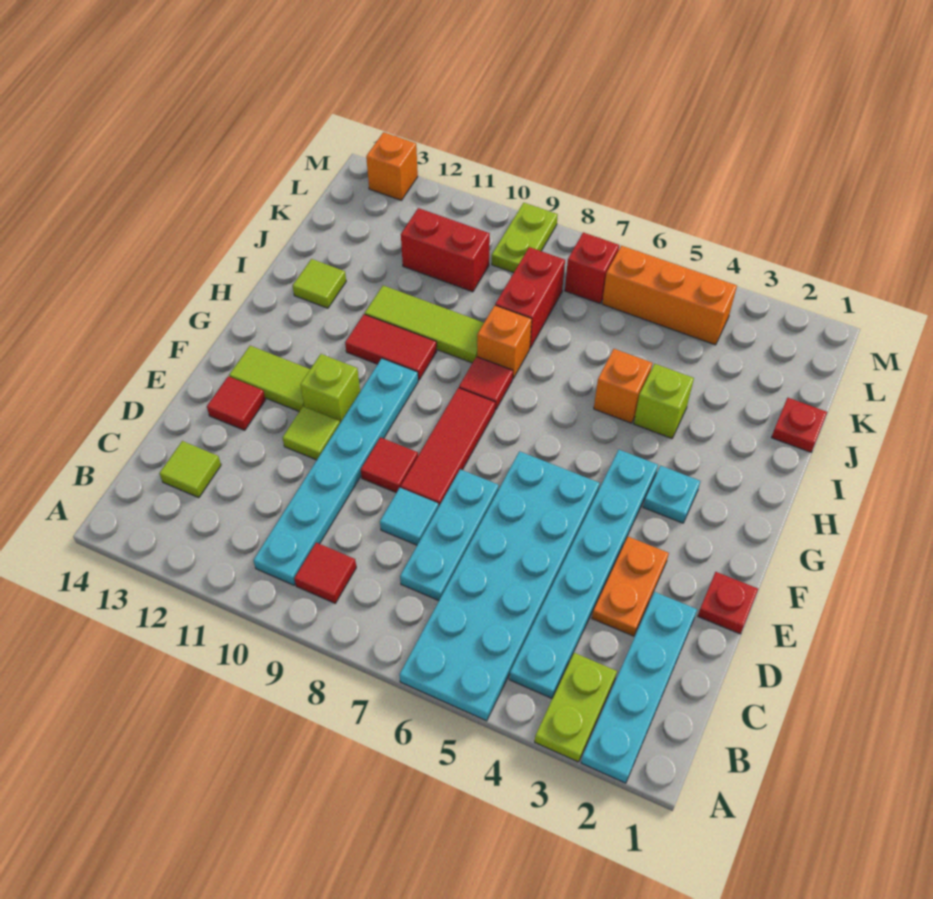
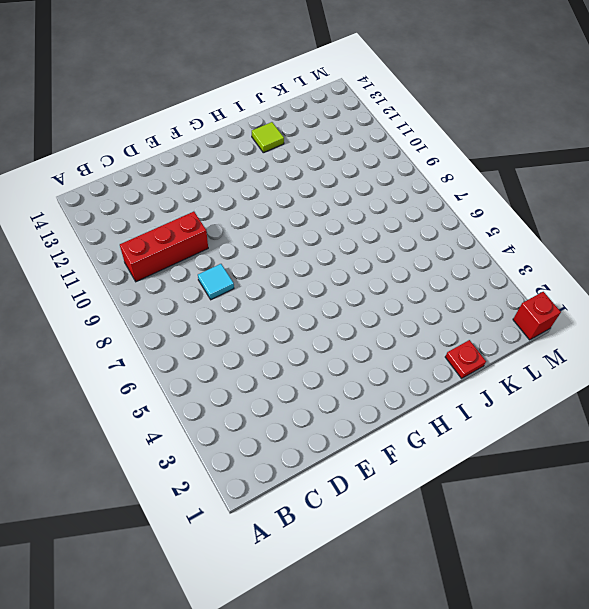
red 1x3 brick [120,212,208,282] -> cyan 1x6 plate [253,358,418,585]
red 1x1 brick [513,292,561,340] -> red 1x1 brick moved to [565,232,619,303]
none -> cyan 1x4 plate [581,592,697,783]
none -> lime 1x2 plate [535,653,617,762]
none -> cyan 2x6 plate [399,451,600,721]
none -> cyan 1x6 plate [509,450,658,698]

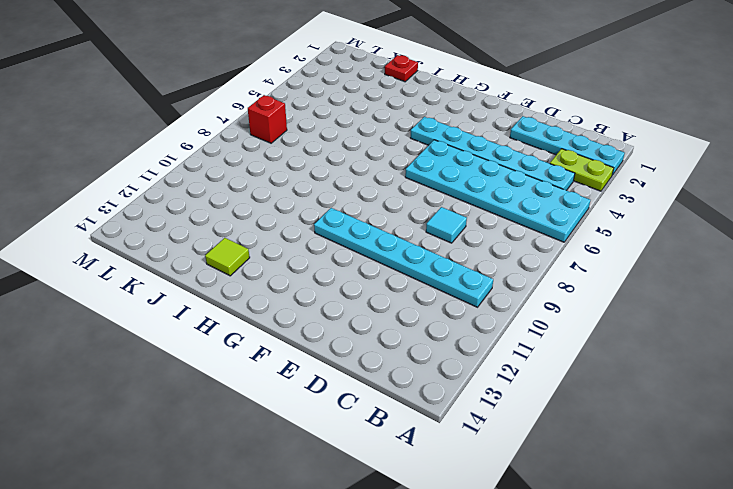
none -> red 1x1 tile [294,543,356,603]
none -> cyan 1x3 plate [400,469,499,601]
none -> lime 1x1 tile [160,441,221,498]
none -> orange 1x2 plate [592,536,669,636]

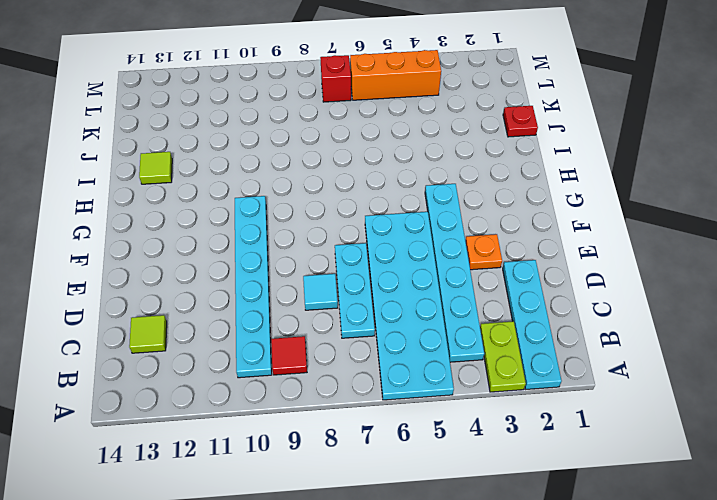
orange 1x1 plate [465,234,502,270] -> orange 1x2 plate [592,536,669,636]
none -> red 1x1 plate [698,572,758,634]
none -> red 1x3 tile [401,388,495,506]
none -> red 1x1 tile [361,437,418,493]
none -> lime 1x1 tile [283,406,340,460]

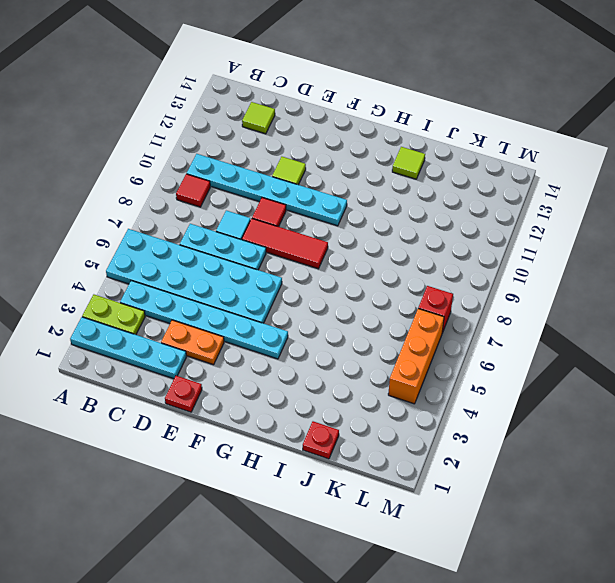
none -> red 1x1 tile [207,376,265,430]
none -> lime 1x1 brick [300,354,360,423]
none -> lime 1x2 tile [229,346,310,411]
none -> cyan 1x1 plate [643,466,700,523]

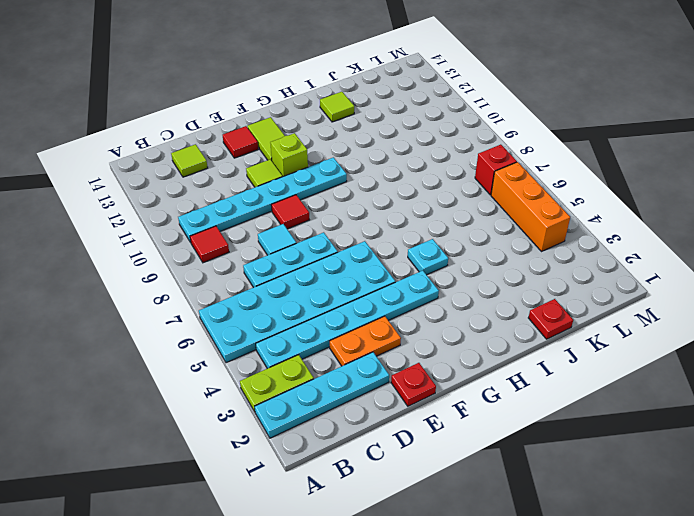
cyan 1x1 plate [408,239,448,275] -> cyan 1x1 plate moved to [643,466,700,523]
none -> red 1x3 tile [401,388,495,506]
none -> red 1x1 tile [459,357,513,410]
none -> red 1x2 tile [345,314,437,380]
none -> lime 1x1 brick [634,364,694,439]

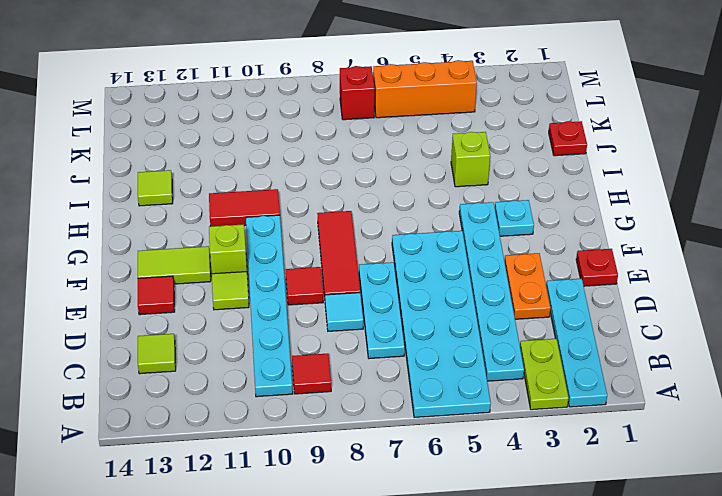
none -> red 1x1 tile [459,357,513,410]
none -> orange 1x1 brick [594,349,652,423]
none -> orange 1x1 brick [477,305,532,378]
none -> lime 1x3 tile [365,286,484,363]

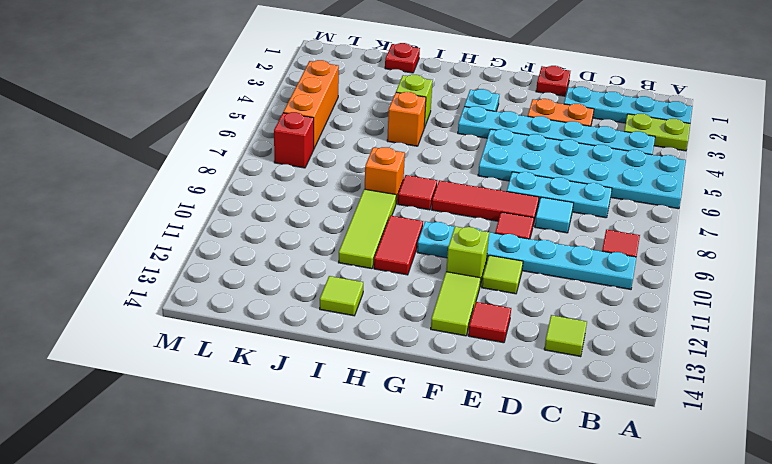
none -> red 1x2 brick [495,247,565,348]
none -> red 1x2 brick [401,208,490,292]
none -> lime 1x2 plate [492,203,558,273]
none -> orange 1x1 brick [366,132,418,200]

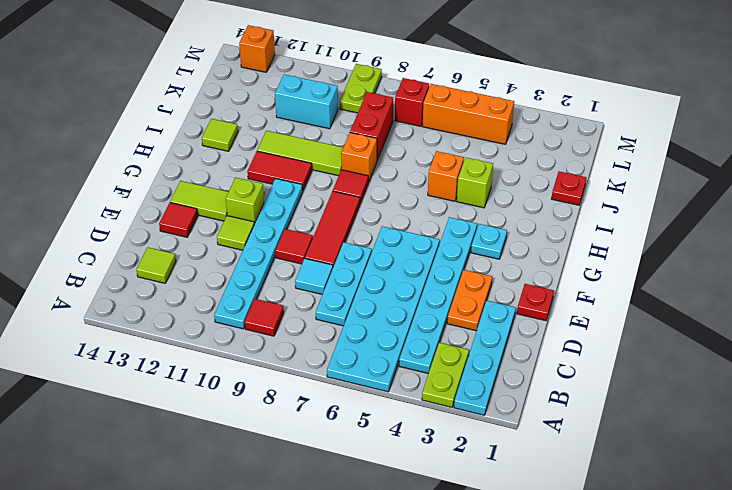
cyan 1x2 brick [275,75,338,129] -> red 1x2 brick [401,208,490,292]

